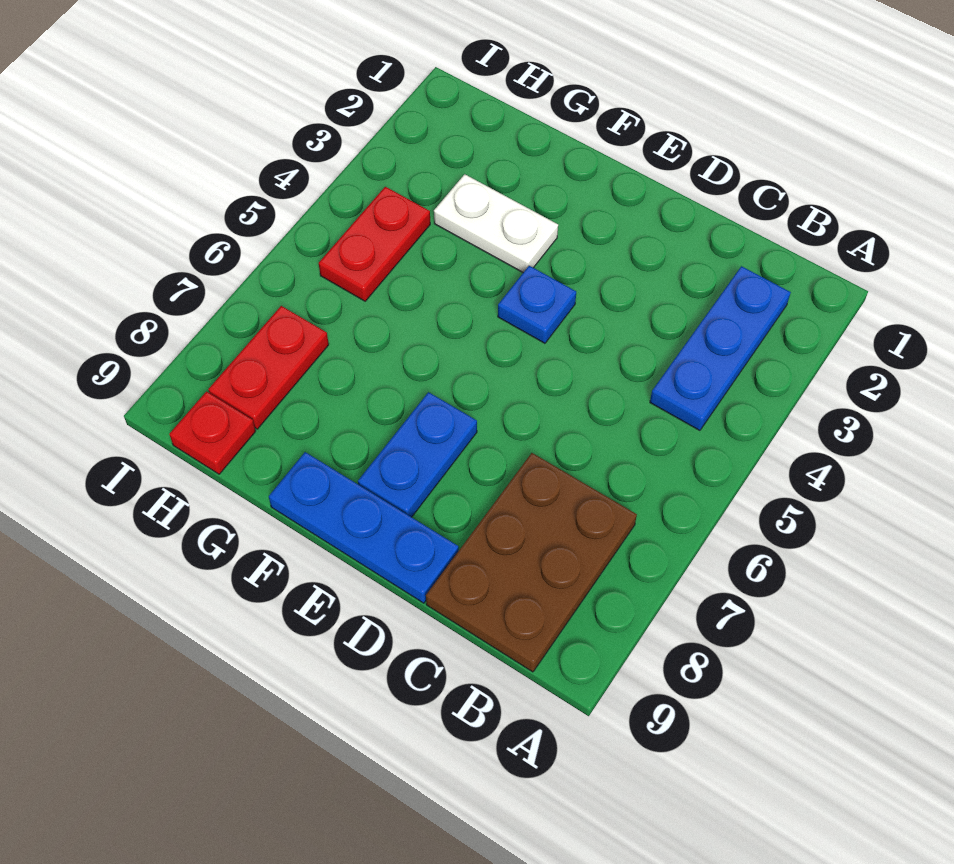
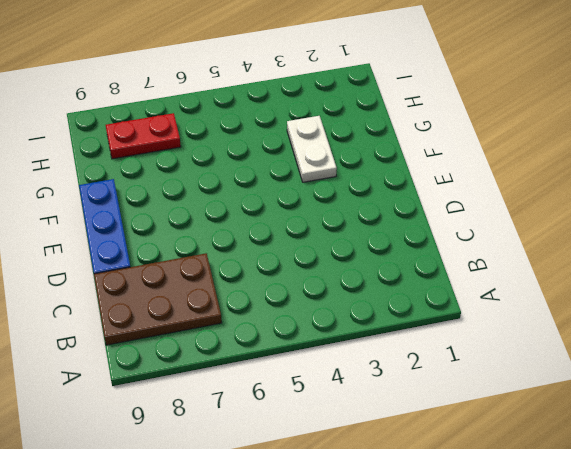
none -> blue 1x3 plate [650,266,791,431]
none -> blue 1x1 plate [498,266,576,343]

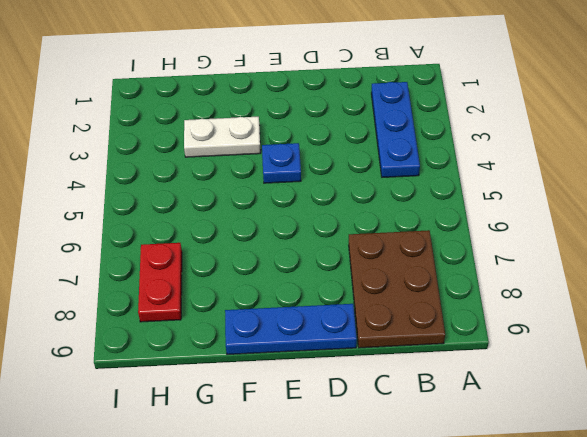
none -> blue 1x2 plate [358,392,477,517]
none -> red 1x2 plate [319,187,430,301]

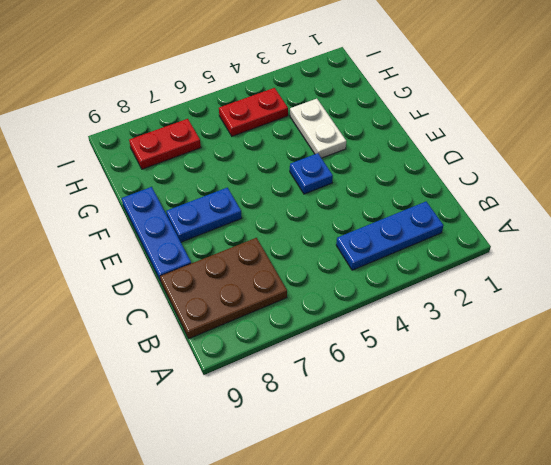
none -> red 1x1 plate [169,392,256,474]

